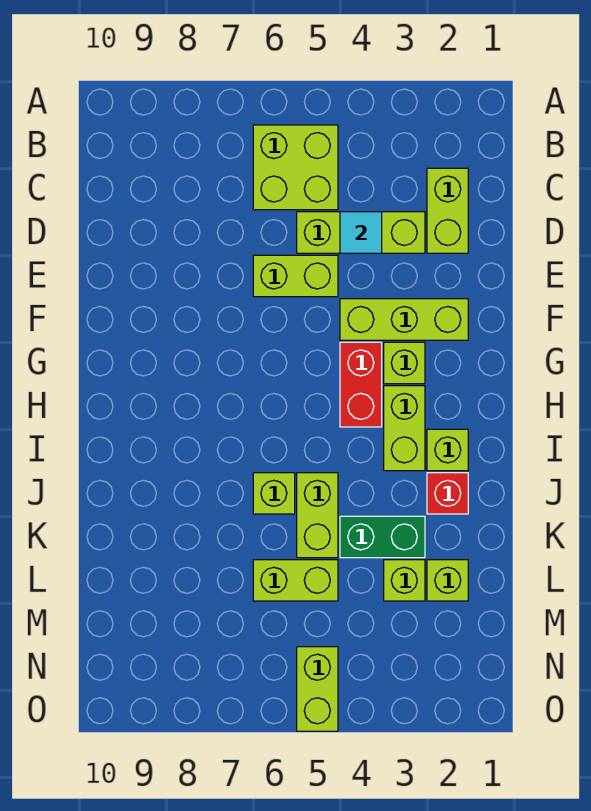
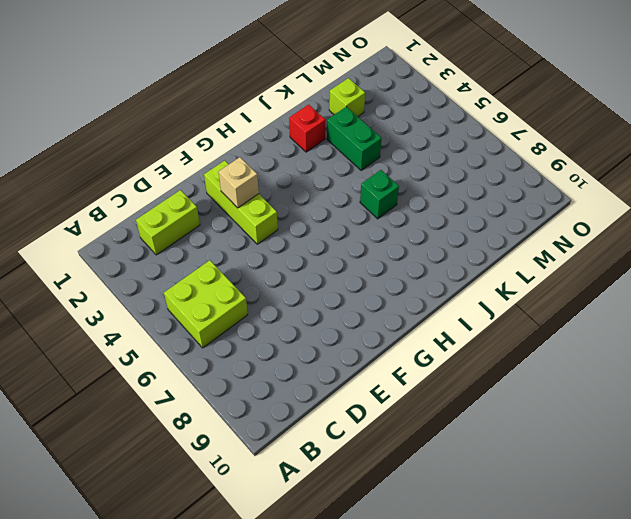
tan 1x1 brick [219,157,259,208] -> none
green 1x1 brick [360,170,399,219] -> lime 1x1 brick [253,473,295,514]
none -> lime 1x3 brick [297,212,425,253]
none -> lime 1x2 brick [253,255,338,297]
none -> lime 1x1 brick [384,342,425,384]

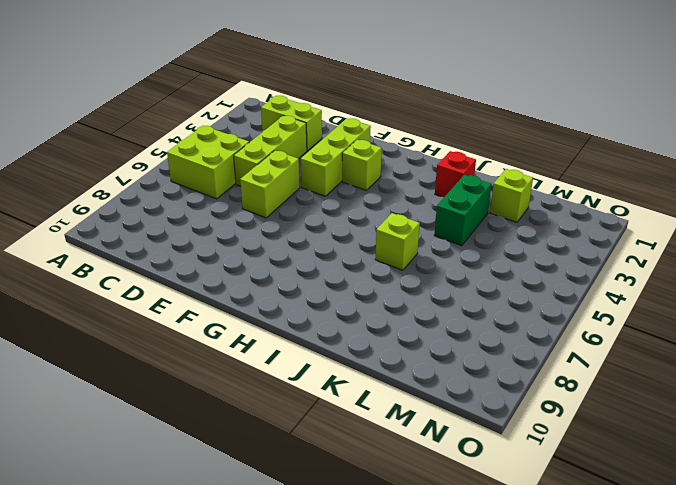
none -> red 1x2 brick [340,342,382,427]
none -> lime 1x2 brick [384,386,425,471]
none -> lime 1x1 brick [427,429,468,471]

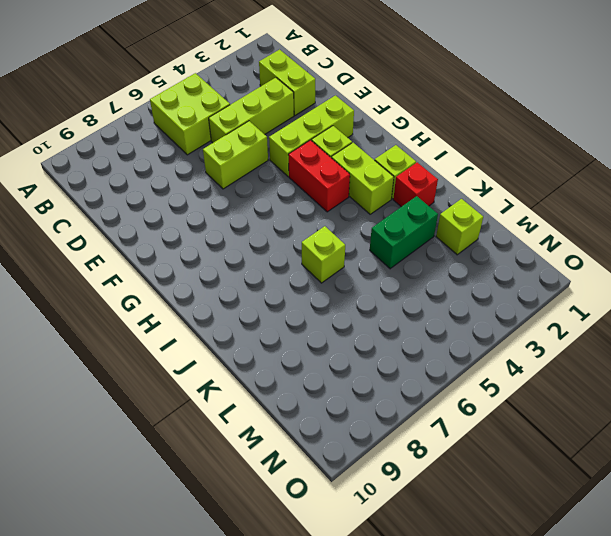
none -> lime 1x2 brick [297,473,338,558]
none -> lime 1x1 brick [384,560,425,601]
none -> lime 1x2 brick [253,560,338,601]

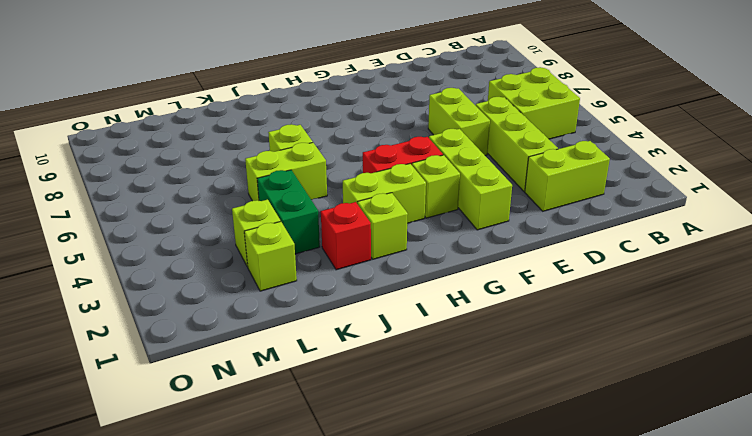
none -> lime 1x2 brick [253,560,338,601]
none -> lime 1x2 brick [297,647,338,731]
none -> cyan 1x1 tile [340,212,382,253]

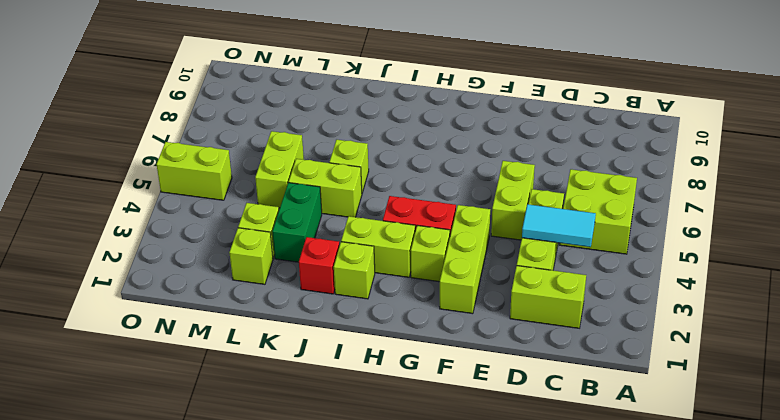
cyan 1x2 tile [522,204,596,247] -> cyan 1x1 tile [340,212,382,253]

